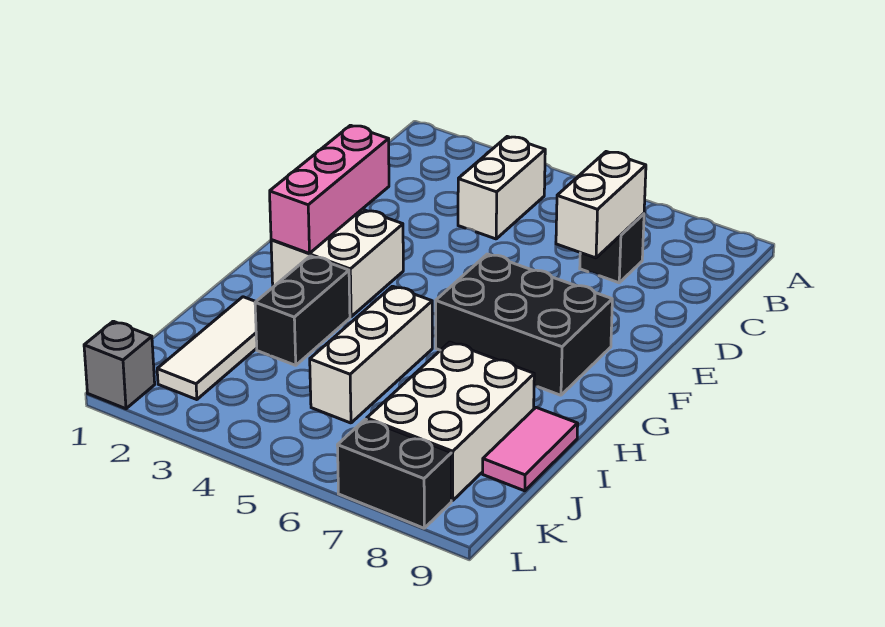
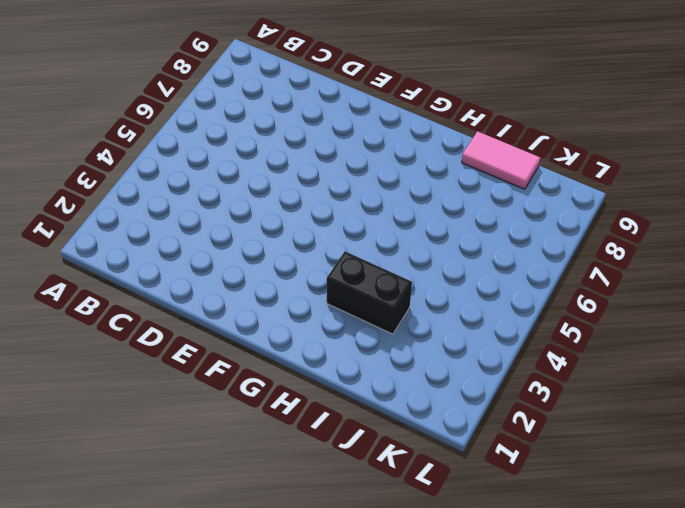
none -> white 1x2 brick [458,137,545,239]
none -> black 1x1 brick [580,214,644,283]
none -> white 2x2 brick [271,209,403,317]

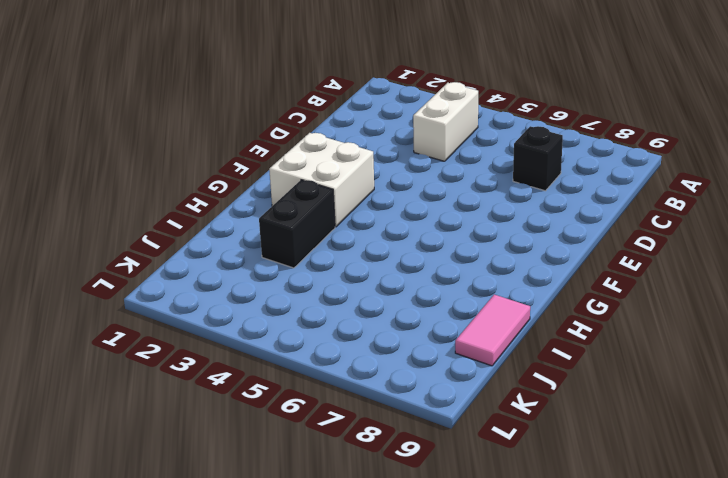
none -> black 2x3 brick [436,254,612,395]
none -> white 1x3 brick [310,286,432,423]
none -> white 1x3 tile [157,297,257,400]

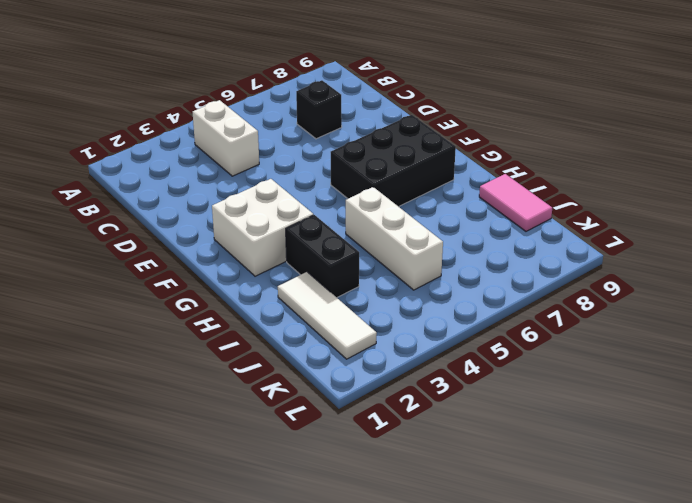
none -> white 2x3 brick [367,342,534,501]
none -> grey 1x1 brick [84,321,155,409]
none -> black 1x2 brick [337,419,451,528]

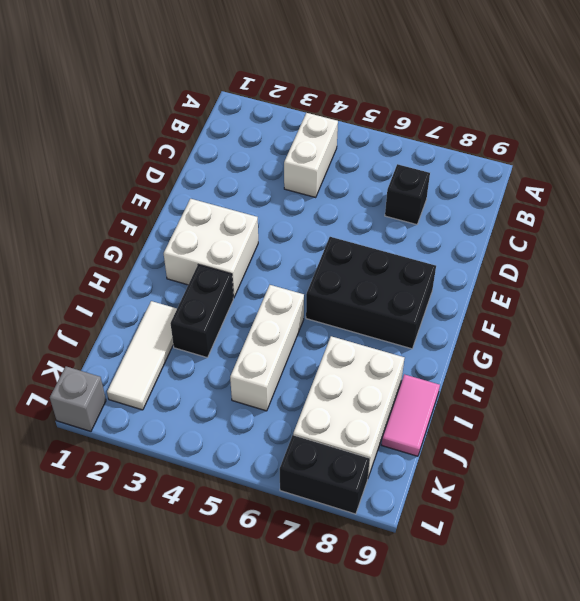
none -> white 1x2 brick [556,152,646,258]
none -> pink 1x3 brick [270,125,389,253]

